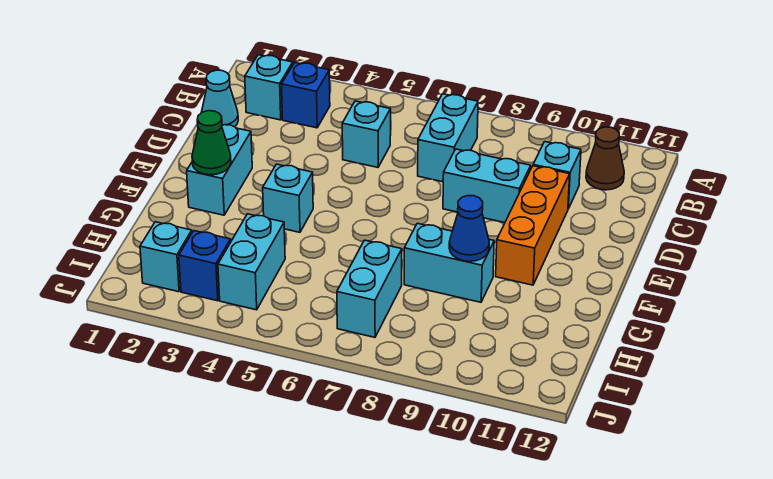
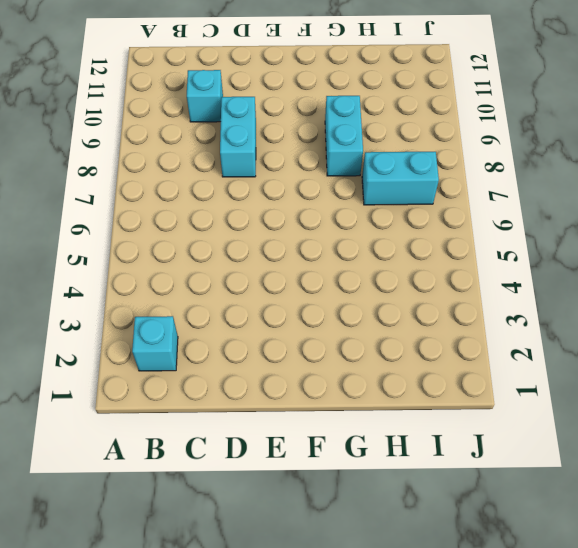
none -> blue 1x1 brick [282,63,330,128]
none -> cyan 1x2 brick [418,94,478,182]
none -> brown 1x1 cone [586,127,624,190]

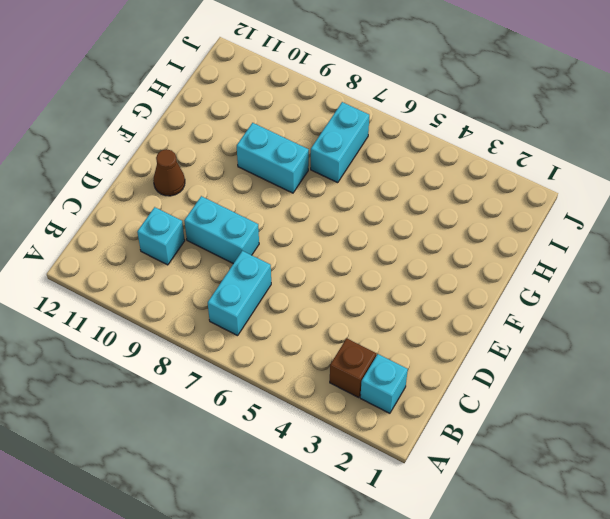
brown 1x1 brick [330,338,376,398] -> blue 1x1 brick [282,63,330,128]
brown 1x1 cone [153,149,185,196] -> brown 1x1 cone moved to [586,127,624,190]
none -> cyan 1x1 cone [201,70,238,127]
none -> cyan 1x1 brick [342,101,391,167]
none -> orange 1x3 brick [496,166,570,285]

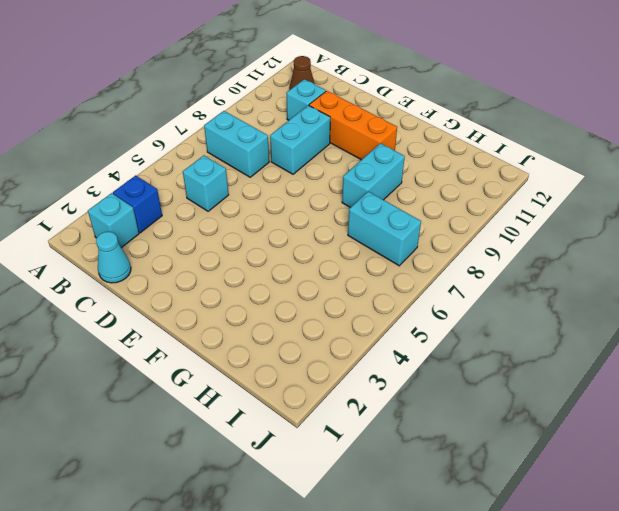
none -> cyan 1x2 brick [187,125,252,215]
none -> cyan 1x1 brick [263,164,313,232]
none -> cyan 1x2 brick [218,214,285,310]

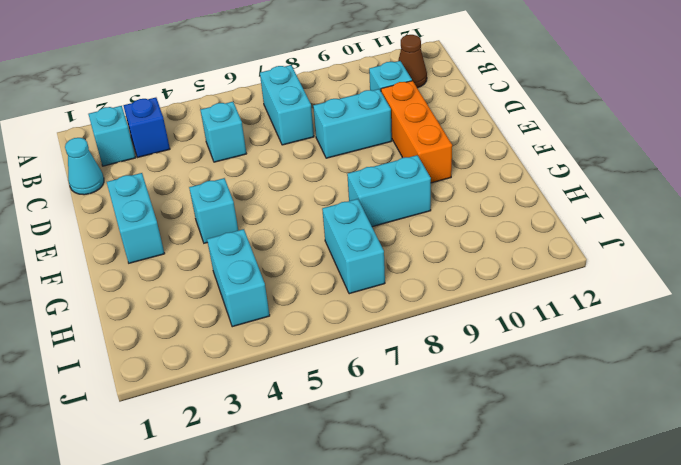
none -> cyan 1x1 brick [140,222,192,292]
none -> blue 1x1 brick [179,231,231,301]
none -> green 1x1 cone [192,111,231,175]

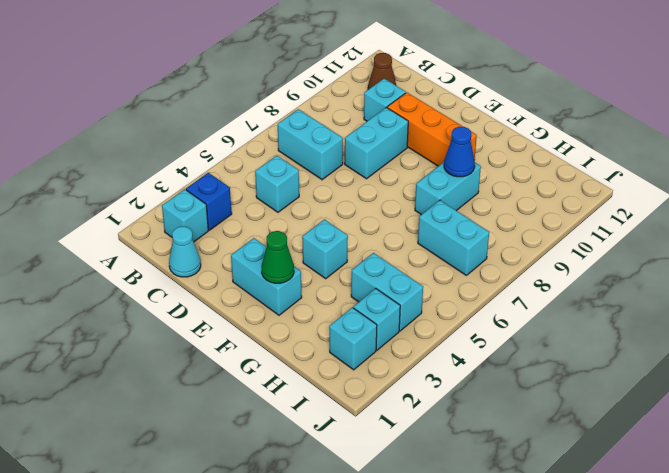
cyan 1x1 brick [353,289,400,350] -> blue 1x1 brick [179,231,231,301]

